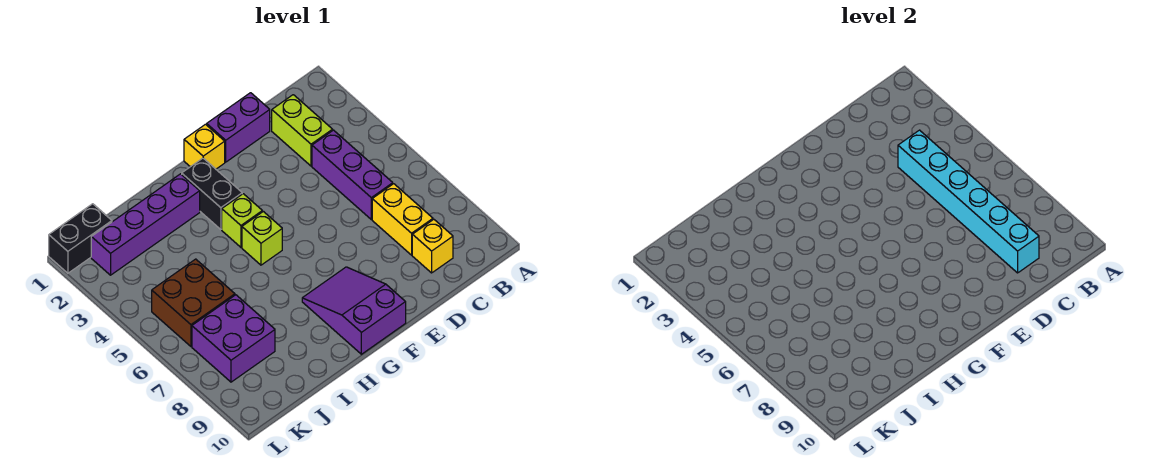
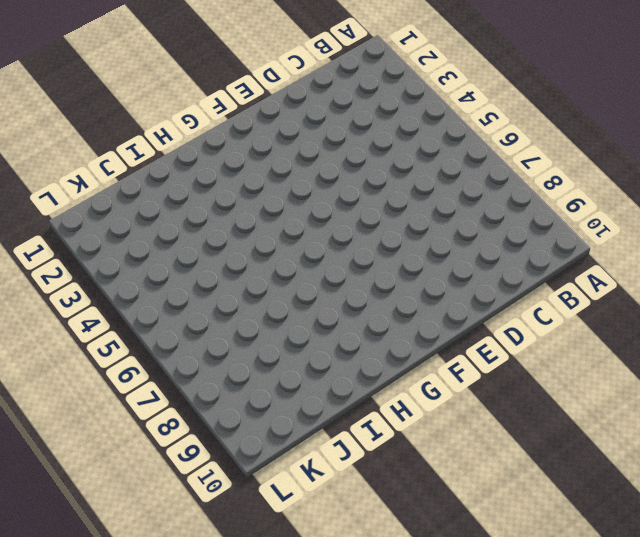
none -> lime 1x2 brick [272,95,333,166]
none -> purple 1x3 brick [312,130,393,219]
none -> yellow 1x2 brick [372,184,433,255]

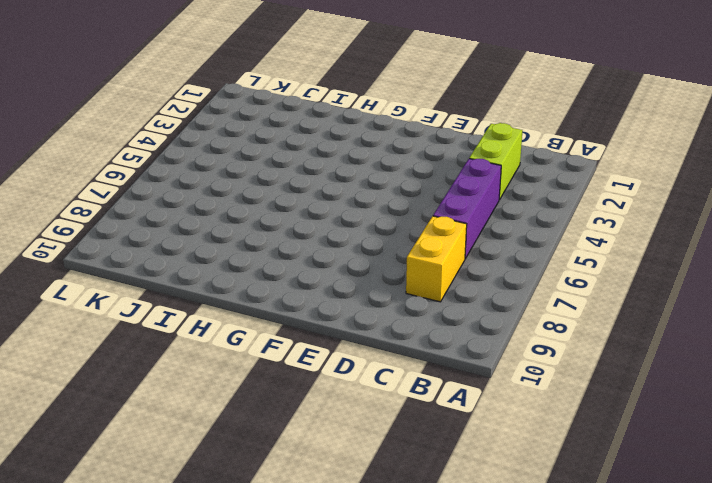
none -> yellow 1x1 brick [412,219,453,273]
none -> purple 1x2 brick [207,93,270,162]
none -> yellow 1x1 brick [184,124,225,169]

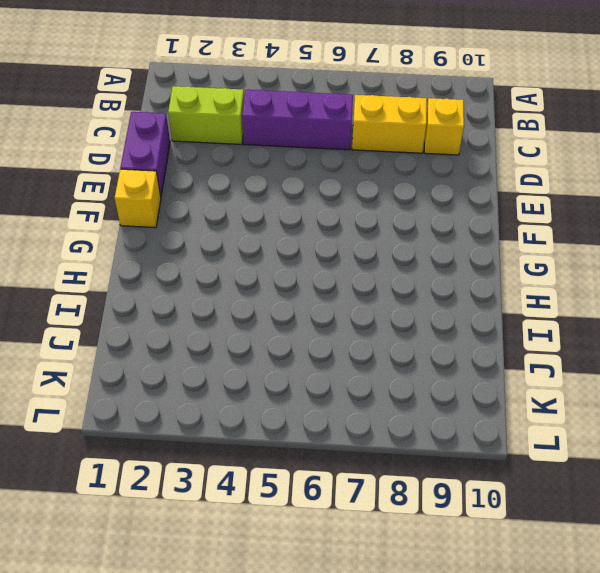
none -> purple 2x3 slope [302,267,406,354]
none -> black 1x2 brick [182,158,242,230]
none -> lime 1x1 brick [222,194,262,247]

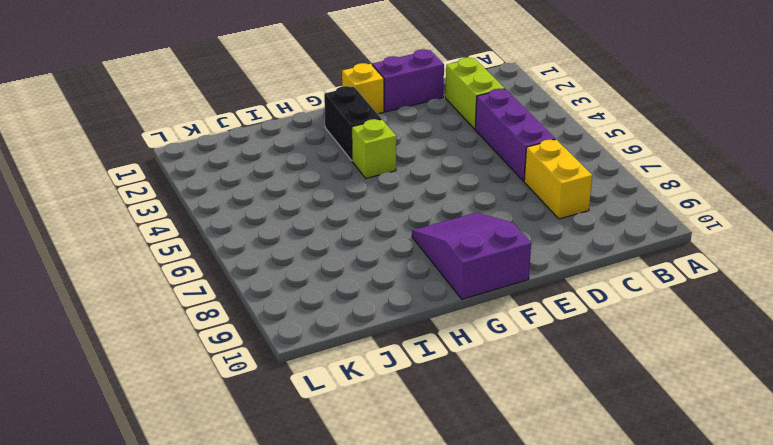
none -> yellow 1x1 brick [412,219,453,273]
none -> lime 1x1 brick [242,212,282,265]
none -> purple 1x4 brick [91,174,200,275]

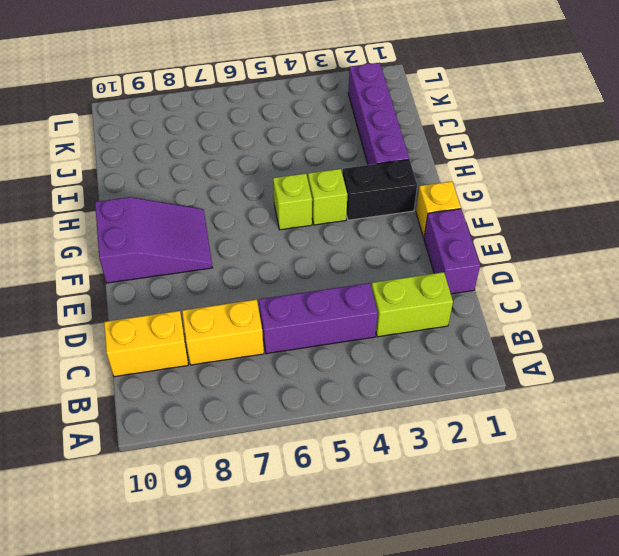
yellow 1x2 brick [104,311,188,377] -> yellow 1x1 brick [412,219,453,273]
none -> brown 2x2 brick [152,259,235,346]
none -> purple 2x2 brick [192,295,275,382]
none -> black 1x2 brick [49,204,112,273]

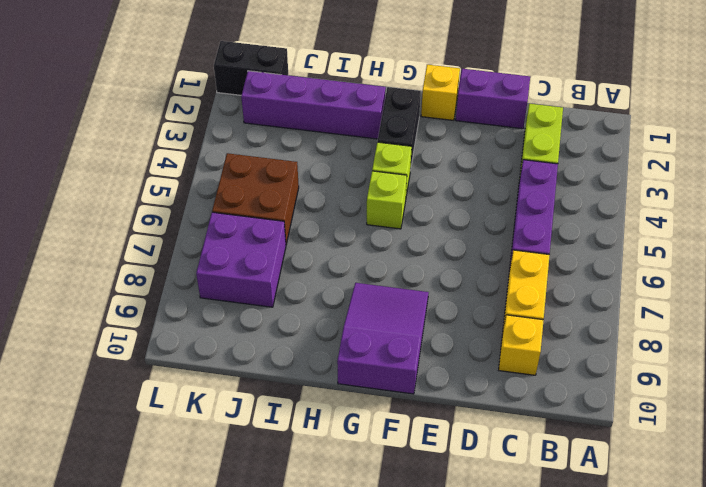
none -> cyan 1x6 brick [898,130,1039,273]

